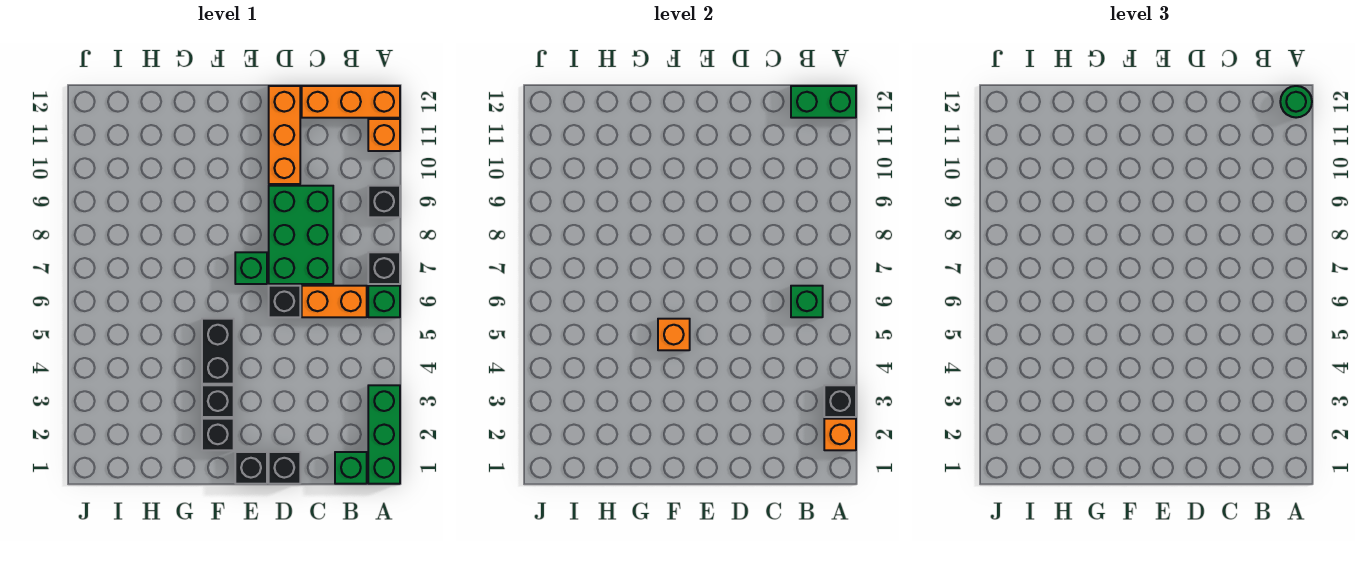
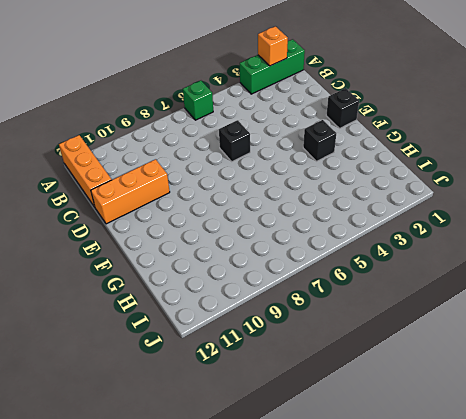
none -> black 1x1 brick [368,252,400,284]
none -> black 1x1 brick [368,186,400,217]
none -> orange 1x1 brick [368,119,400,151]

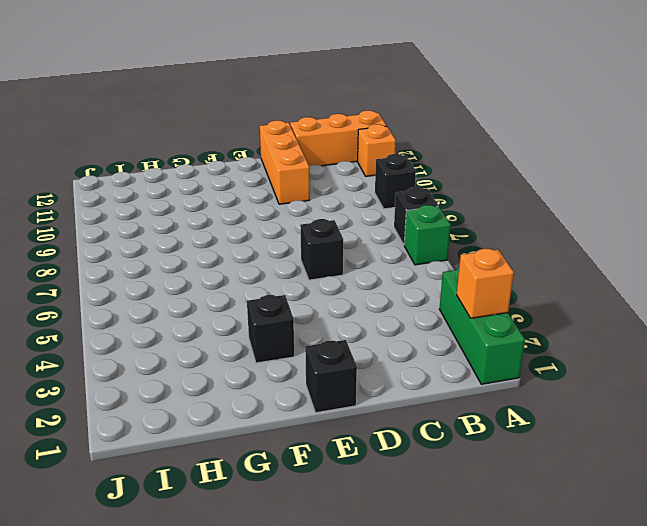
none -> green 1x1 brick [335,452,367,484]
none -> orange 1x2 brick [302,286,367,317]
none -> green 2x3 brick [269,186,333,284]

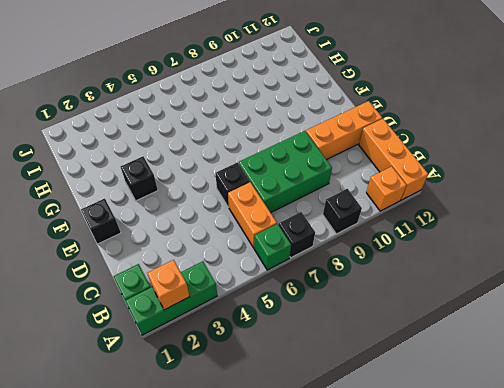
none -> black 1x1 brick [269,452,300,484]
none -> green 1x1 brick [235,252,267,284]
none -> black 1x1 brick [202,419,234,450]

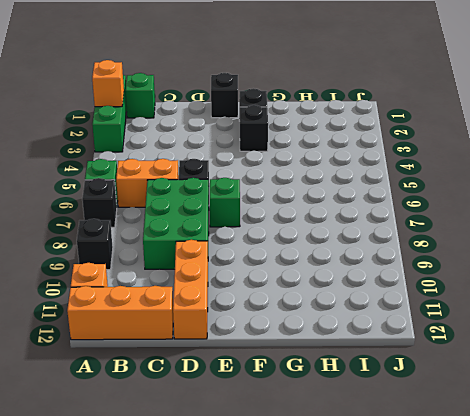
none -> black 1x1 brick [269,452,300,484]
none -> black 1x2 brick [202,319,234,384]
none -> black 1x1 brick [824,385,856,417]

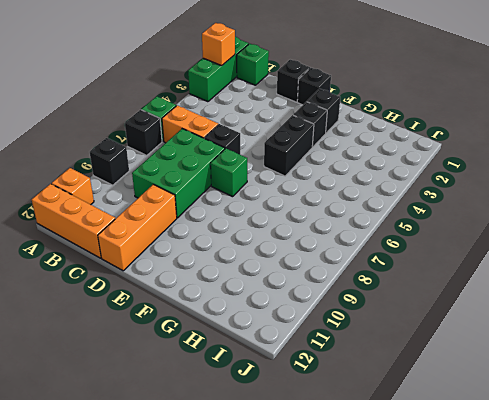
none -> black 1x1 brick [824,385,856,417]
none -> green 1x2 brick [791,86,856,118]
none -> green 1x1 brick [791,286,823,317]

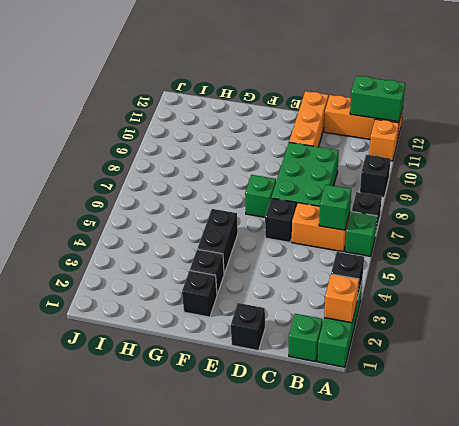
none -> black 1x1 brick [235,452,267,484]
none -> orange 1x1 brick [658,319,690,350]
none -> green 1x1 round brick [1280,86,1312,118]

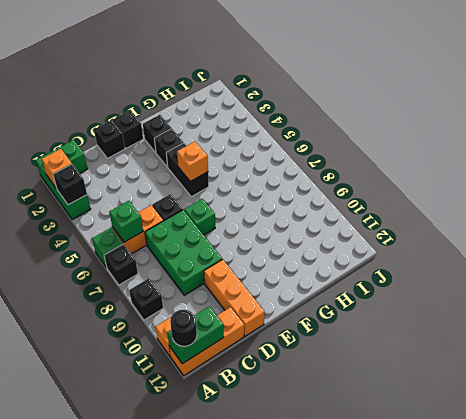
black 1x1 round brick [170,310,197,346] -> green 1x1 round brick [1280,86,1312,118]

